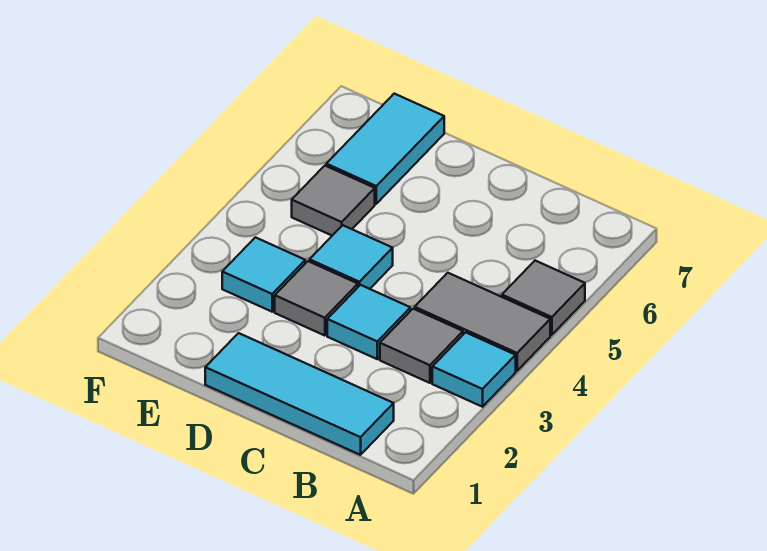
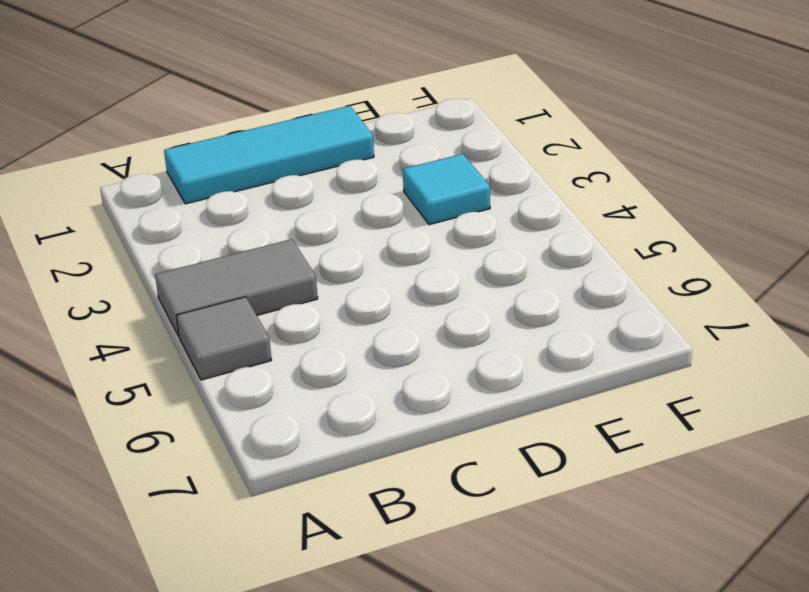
none -> cyan 1x1 tile [432,332,516,407]
none -> grey 1x1 tile [380,309,463,383]

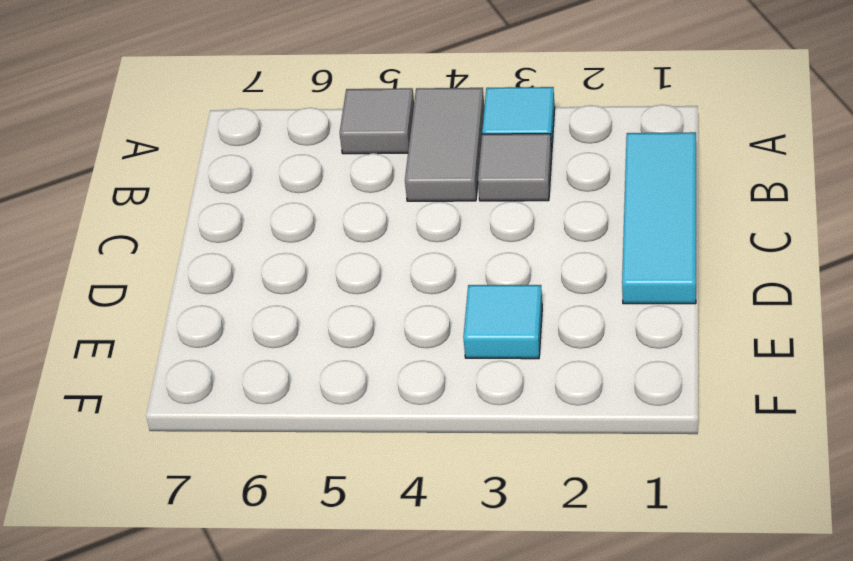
none -> cyan 1x1 tile [327,285,410,359]
none -> grey 1x1 tile [275,261,358,336]

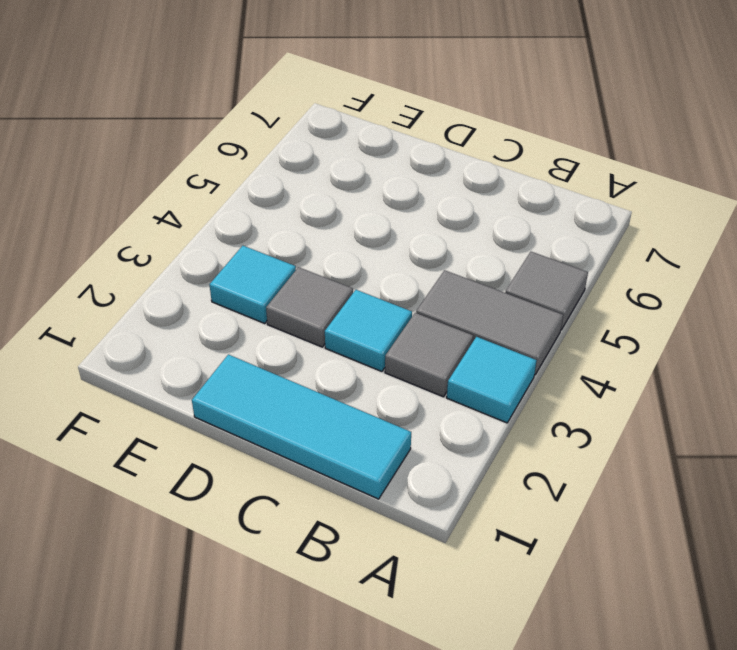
none -> cyan 1x1 tile [310,225,393,289]
none -> grey 1x1 tile [292,166,375,235]

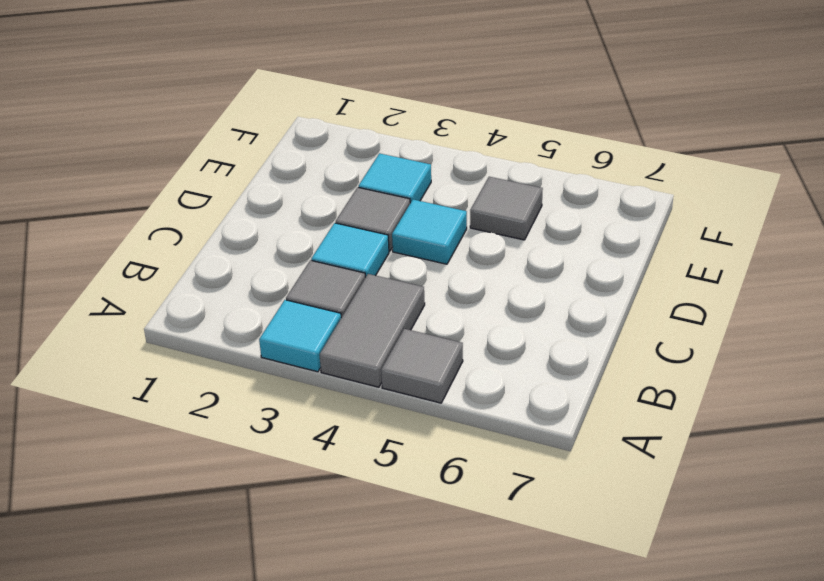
none -> cyan 1x3 tile [205,333,394,455]
none -> cyan 1x2 tile [326,94,444,204]

